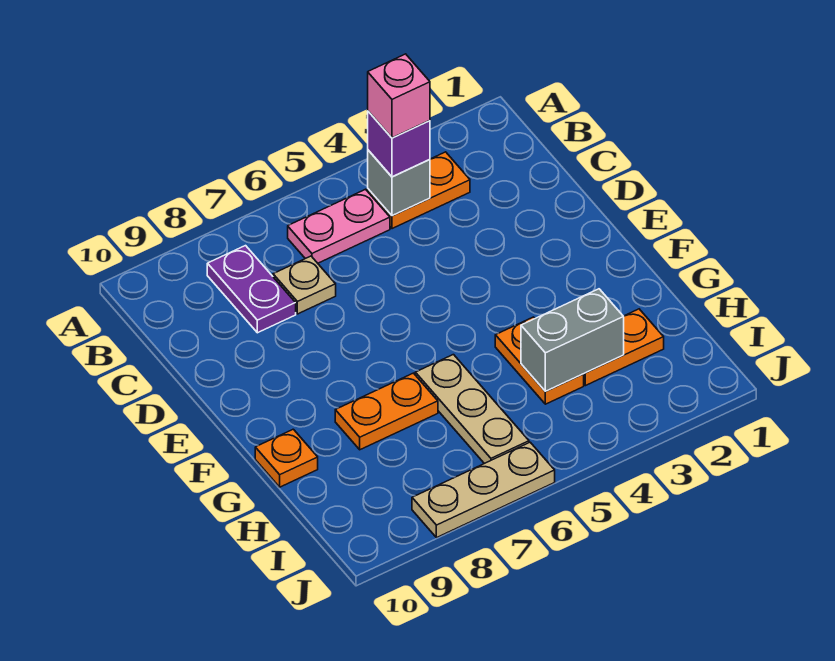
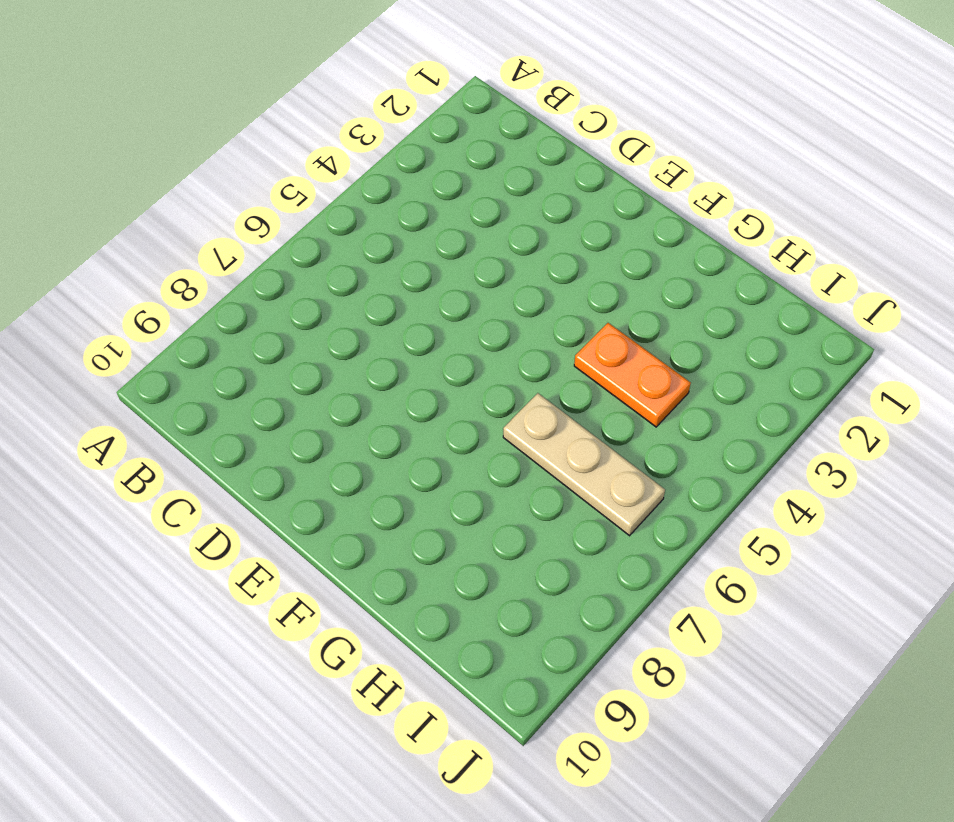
none -> orange 1x2 plate [368,152,470,229]
none -> pink 1x2 plate [288,189,390,263]
none -> purple 1x2 plate [207,246,296,333]

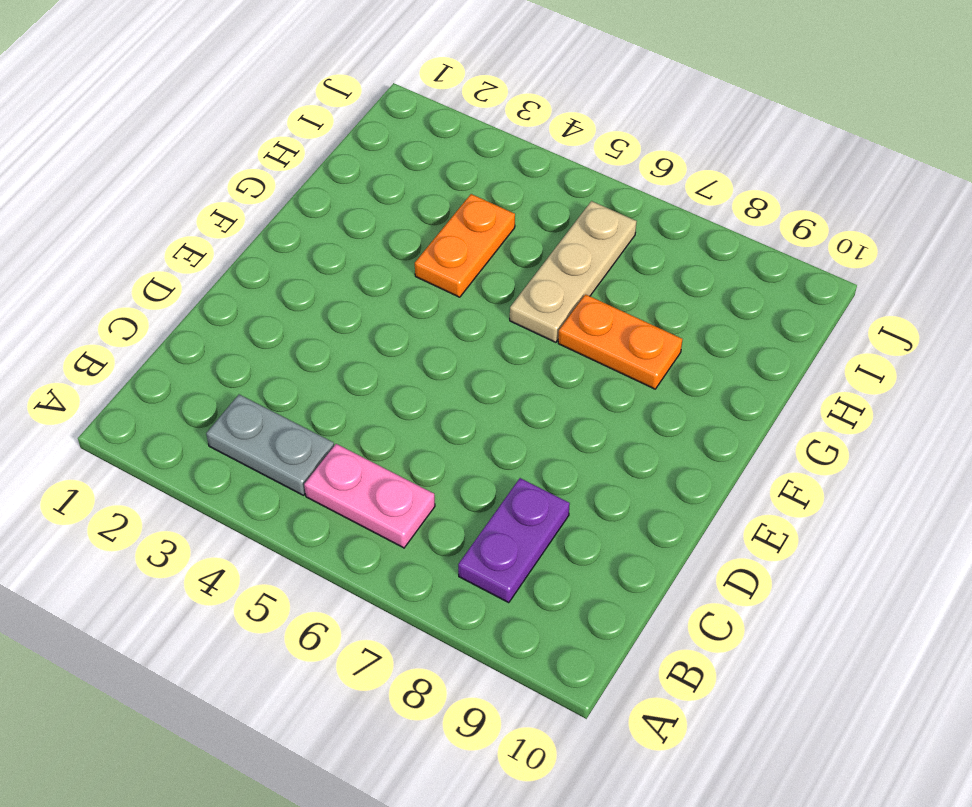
grey 1x2 plate [206,395,334,495] -> orange 1x2 plate [368,152,470,229]
none -> tan 1x1 plate [273,256,336,314]
none -> orange 1x1 plate [255,429,318,487]
none -> orange 1x2 plate [584,309,664,386]

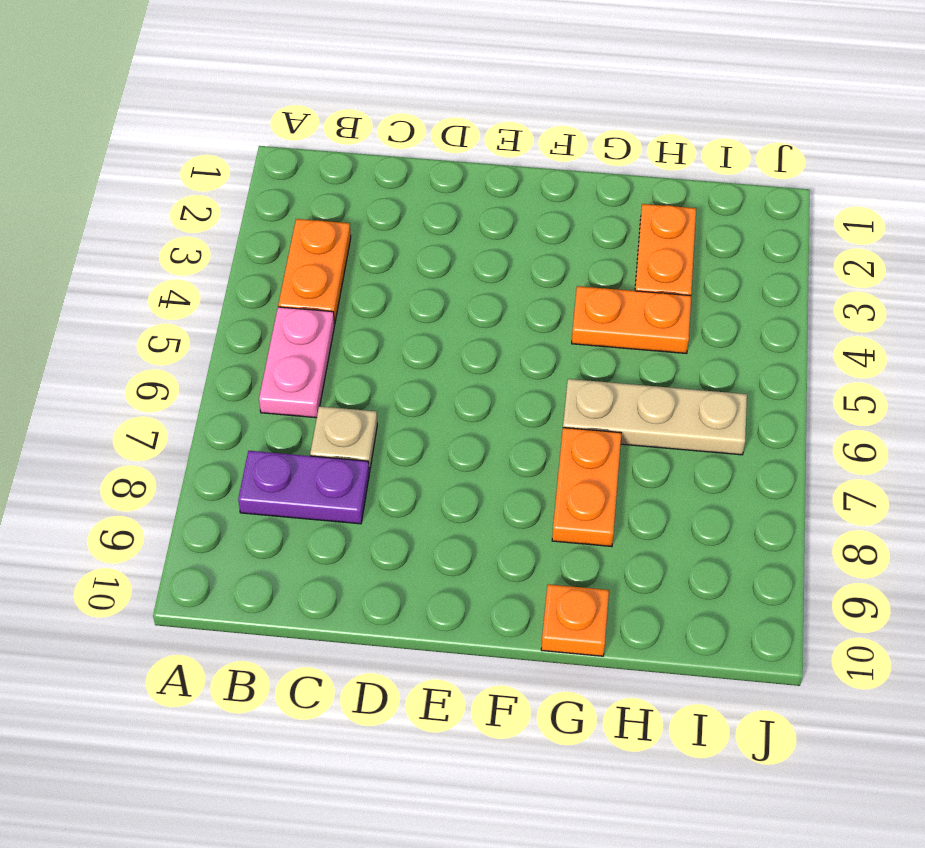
none -> tan 1x3 plate [412,442,555,538]
none -> grey 1x1 brick [368,150,430,216]
none -> grey 1x2 brick [521,289,624,391]

